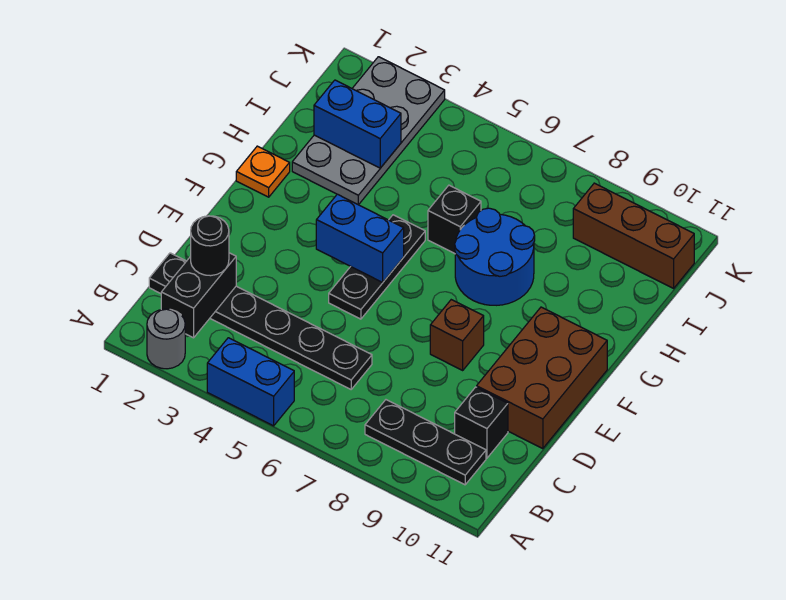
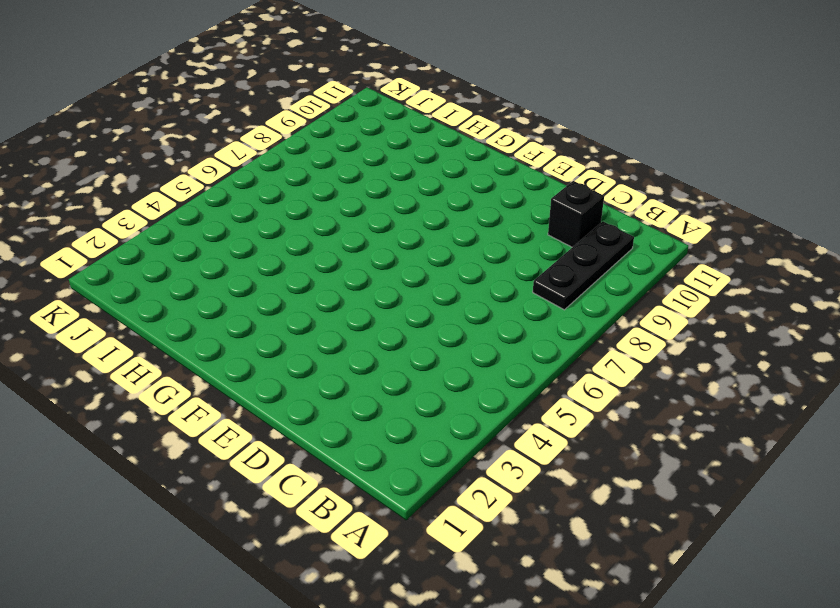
none -> grey 1x1 round brick [147,309,185,369]
none -> blue 1x2 brick [207,338,294,426]
none -> black 1x6 plate [149,253,372,389]

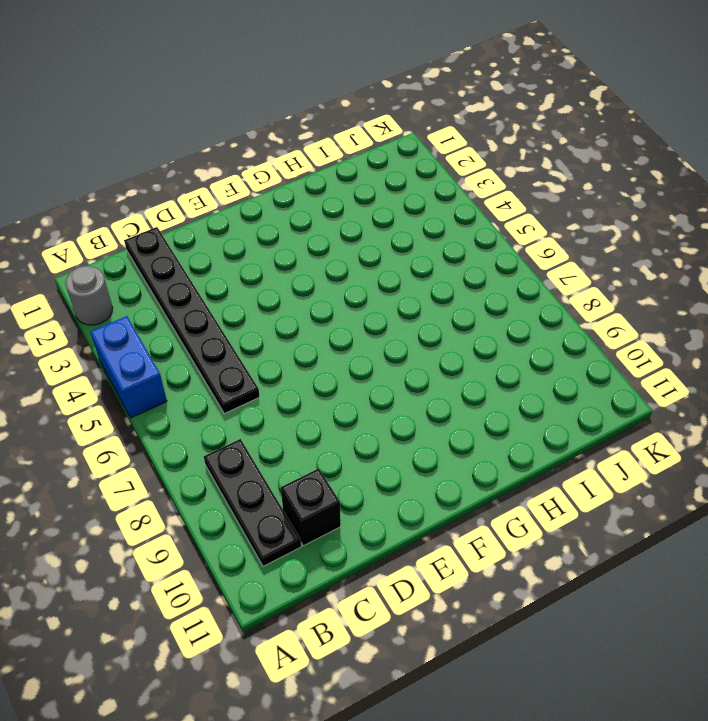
none -> brown 2x3 brick [477,307,607,449]
none -> black 1x3 plate [329,215,425,319]
none -> brown 1x1 brick [430,300,484,370]

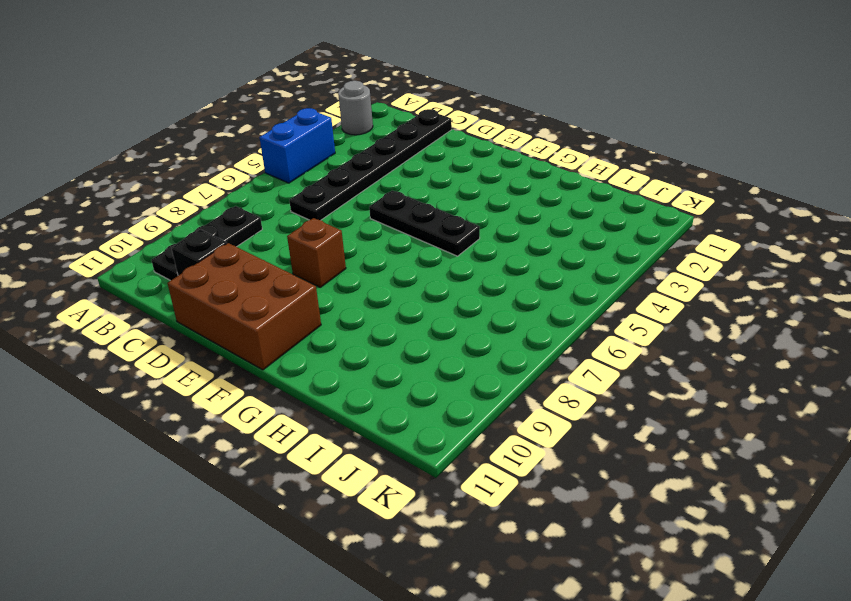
none -> orange 1x1 plate [236,146,290,197]
none -> blue 2x2 round brick [455,208,535,305]
none -> grey 2x4 plate [292,57,445,205]

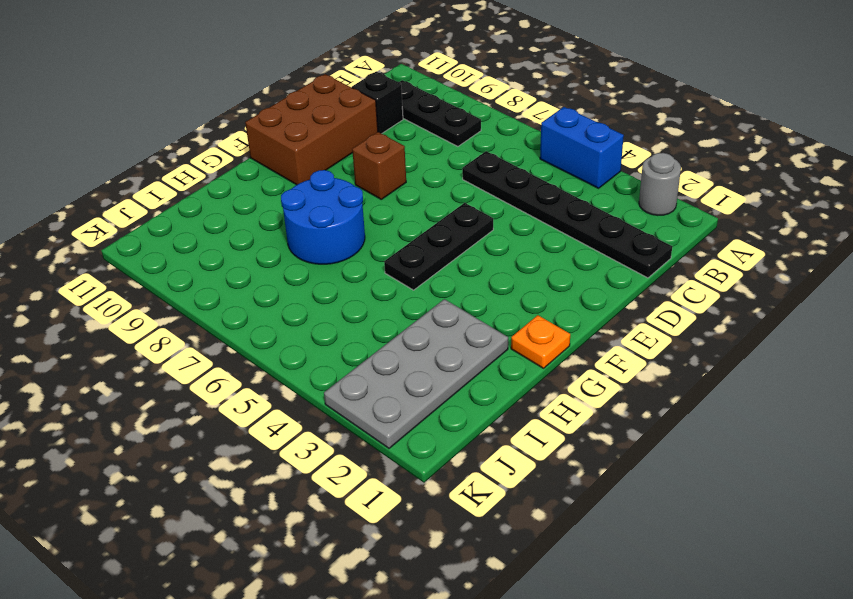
none -> black 1x1 brick [428,185,481,254]
none -> brown 1x3 brick [573,183,694,288]
none -> black 1x2 brick [161,253,236,338]

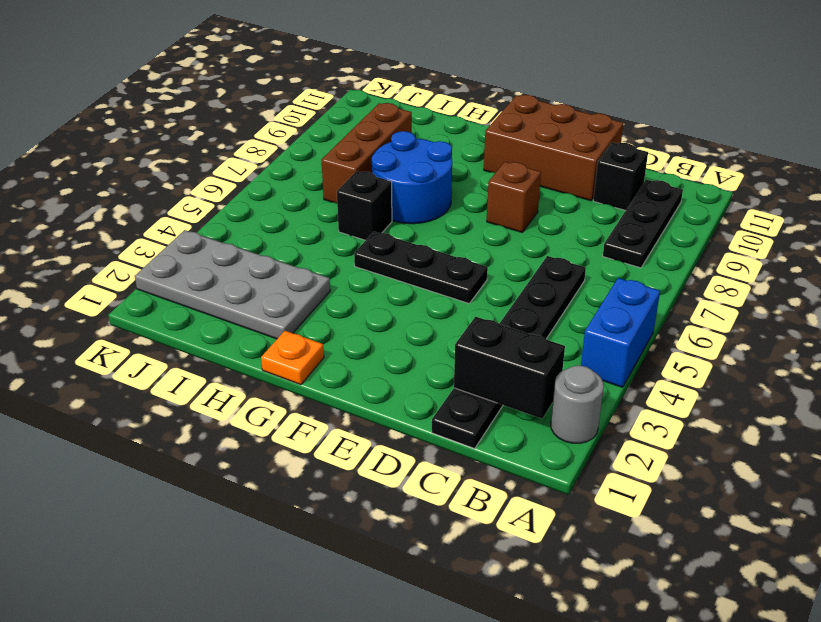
brown 1x3 brick [322,103,412,203] -> brown 1x3 brick moved to [573,183,694,288]
none -> blue 1x2 brick [316,194,404,282]
none -> blue 1x2 brick [314,80,401,168]
none -> black 1x1 round brick [191,216,229,276]

